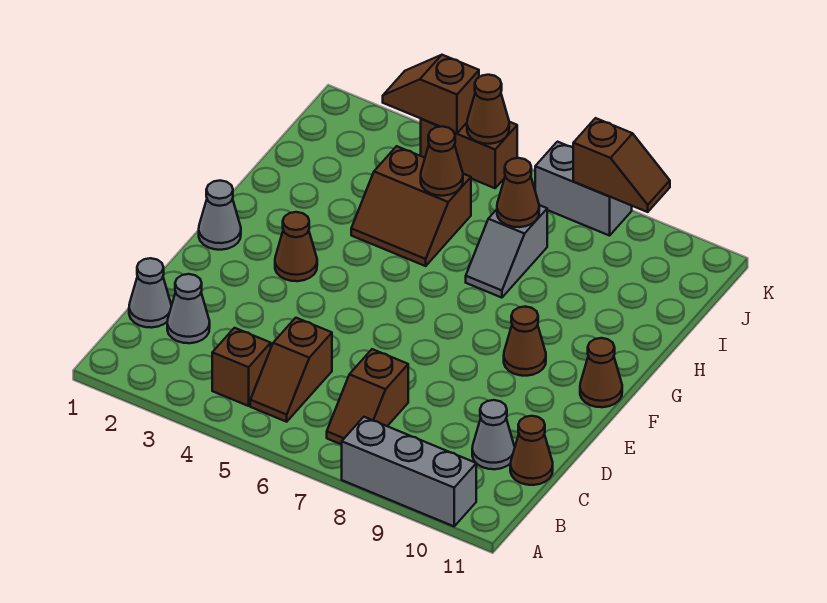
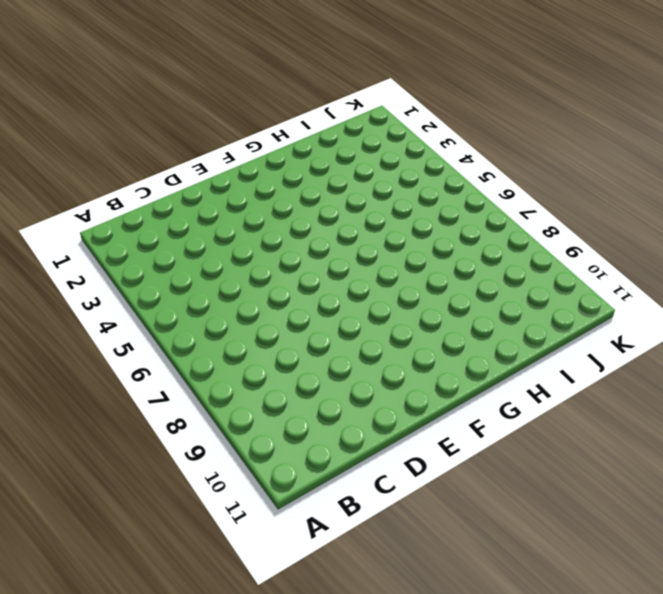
none -> grey 1x3 brick [342,417,476,526]
none -> brown 1x1 brick [212,328,271,406]
none -> brown 1x2 slope [250,318,332,422]

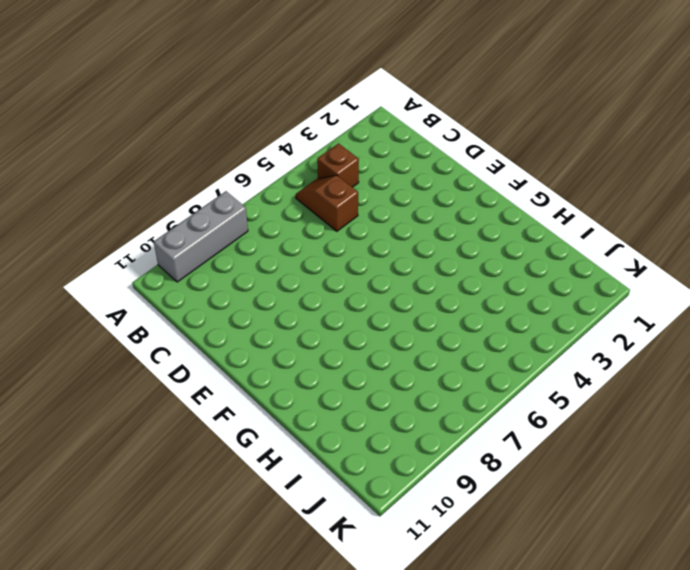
none -> brown 1x2 slope [327,349,408,445]
none -> grey 1x1 cone [129,258,171,328]
none -> grey 1x1 cone [167,274,210,343]

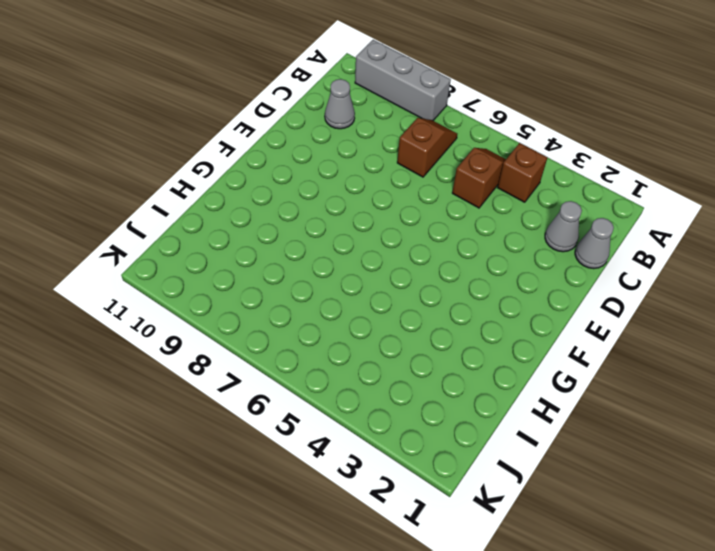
none -> brown 1x1 cone [510,416,553,485]
none -> grey 1x1 cone [199,181,241,250]
none -> brown 1x1 cone [275,212,317,281]

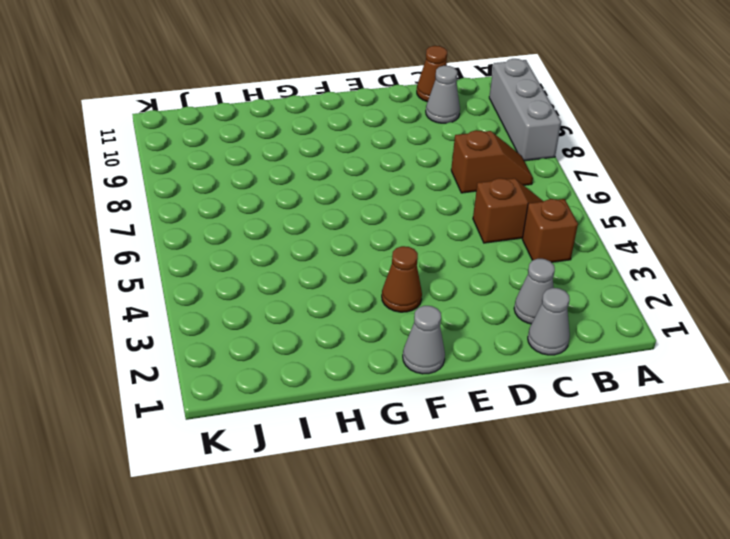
none -> brown 1x1 cone [504,307,546,376]
none -> brown 1x1 cone [580,338,622,407]
none -> brown 2x2 slope [351,146,471,266]

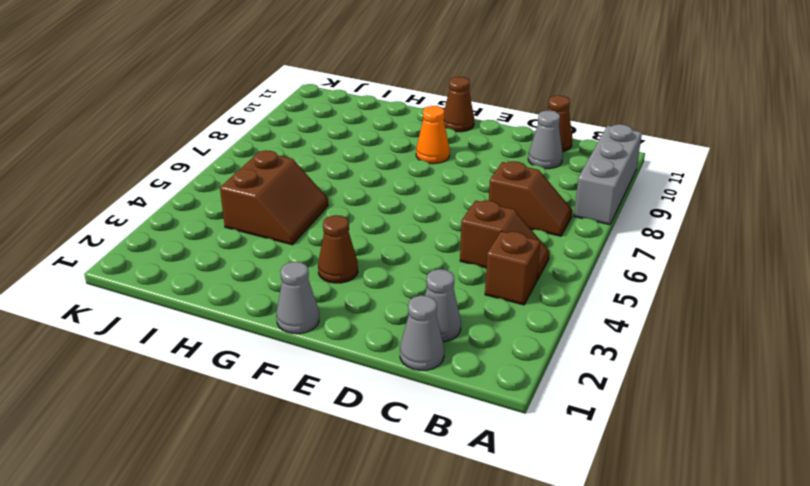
orange 1x1 cone [416,106,450,164] -> brown 1x1 cone [504,307,546,376]
none -> grey 1x2 slope [466,205,547,298]
none -> brown 1x2 brick [421,119,517,188]
none -> grey 1x2 brick [535,142,632,236]

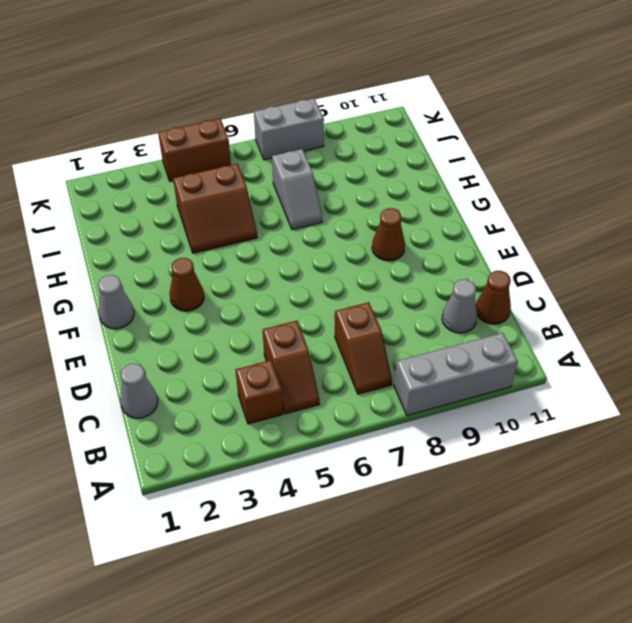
none -> grey 1x1 cone [167,274,210,343]
none -> brown 1x1 cone [580,338,622,407]
none -> brown 1x1 cone [421,126,463,196]

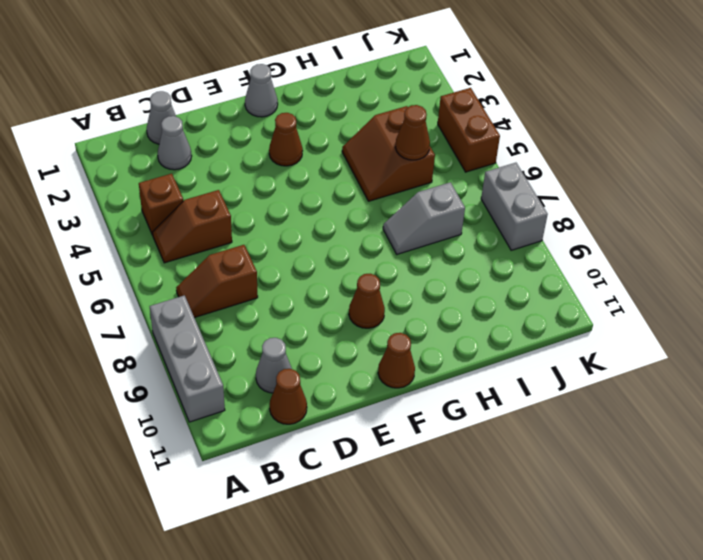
none -> brown 1x1 cone [497,158,539,227]
none -> brown 1x2 slope [383,55,479,133]
none -> brown 1x1 cone [467,75,509,144]

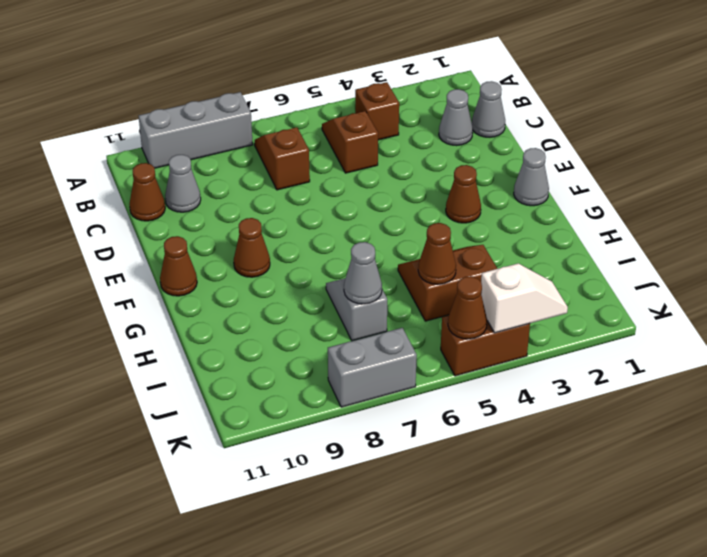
grey 1x1 cone [344,242,382,304] -> brown 1x1 cone [497,158,539,227]
white 1x2 slope [481,263,568,333] -> brown 1x2 slope [383,55,479,133]
none -> brown 1x2 slope [573,118,670,212]

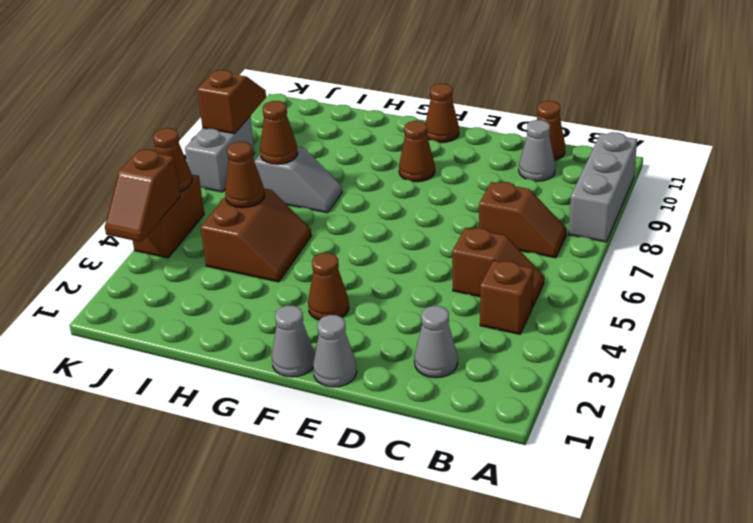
grey 1x1 cone [313,315,357,387] -> grey 1x1 cone moved to [129,258,171,328]

